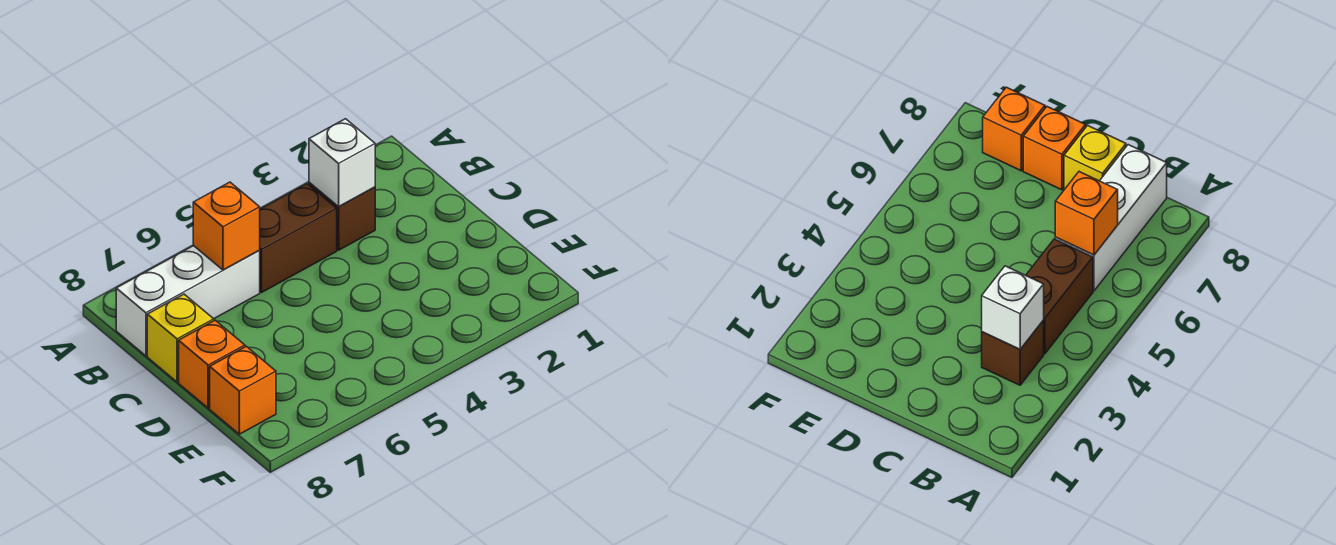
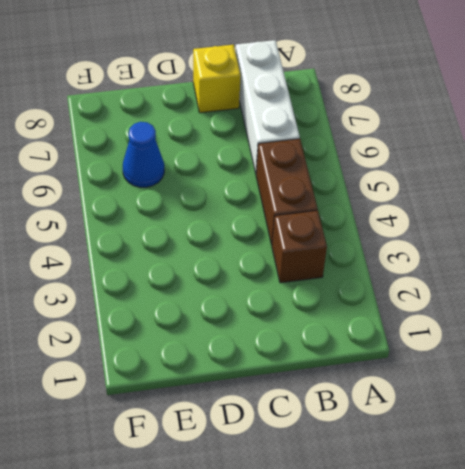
blue 1x1 cone [123,122,164,187] -> none
none -> orange 1x1 brick [179,320,245,408]
none -> orange 1x1 brick [210,346,276,434]

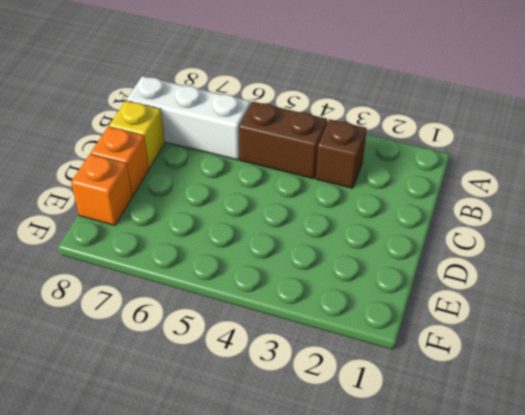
none -> white 1x1 brick [309,119,375,207]
none -> orange 1x1 brick [193,182,260,270]

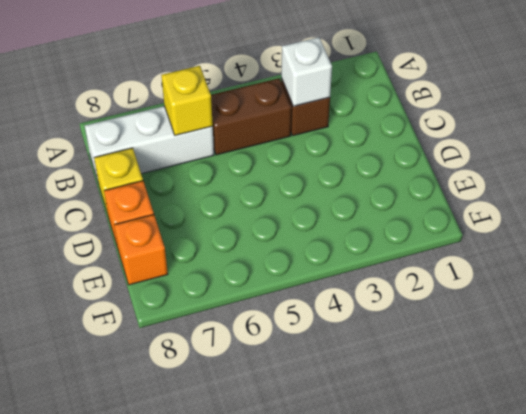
yellow 1x1 brick [161,66,213,135] -> orange 1x1 brick [193,182,260,270]

